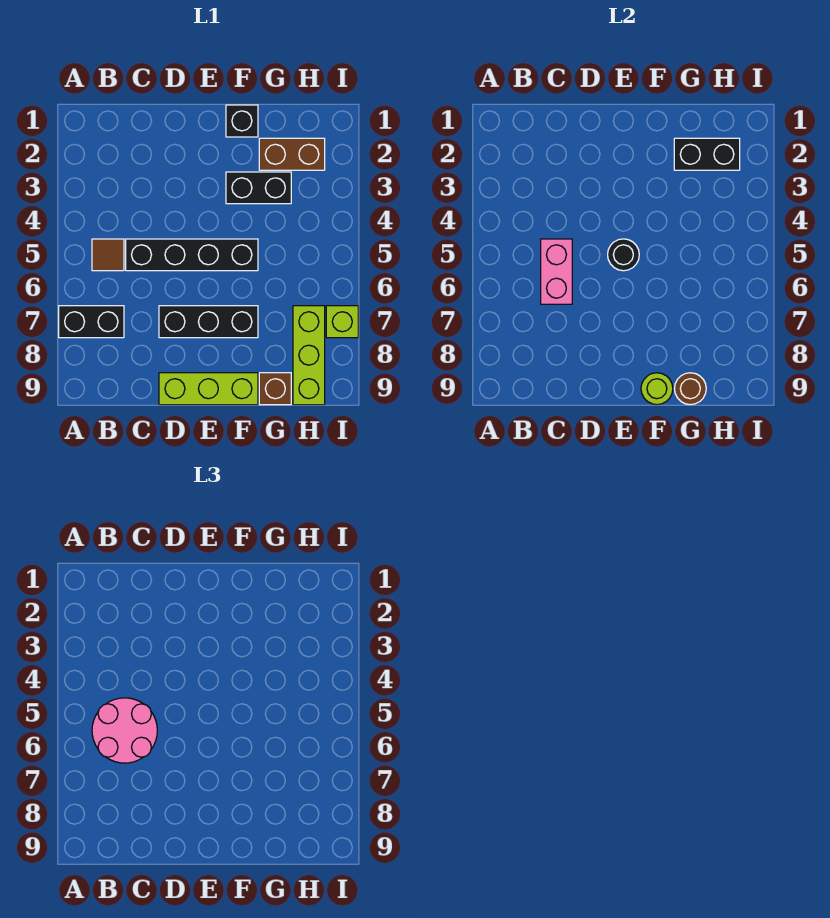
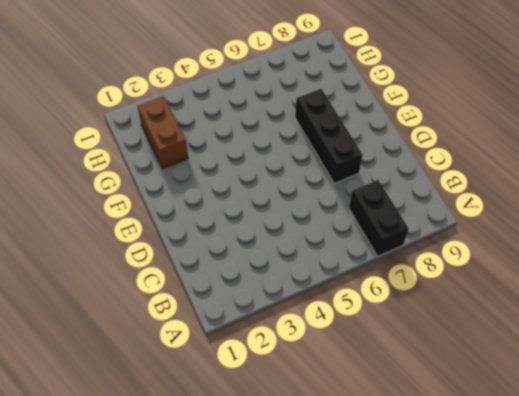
none -> brown 1x1 tile [92,239,124,271]
none -> black 1x4 brick [126,239,258,271]
none -> lime 1x3 brick [159,373,258,405]

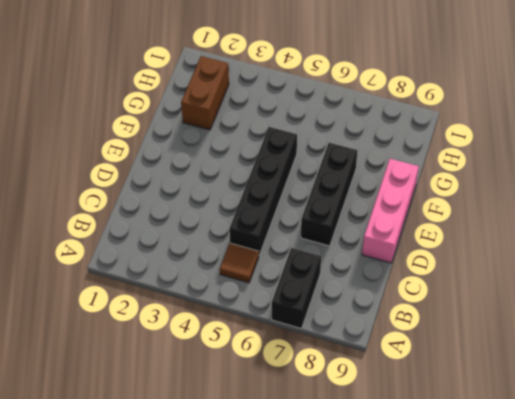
pink 1x3 brick [362,159,419,263] -> lime 1x3 brick [159,373,258,405]
none -> black 1x1 brick [226,105,258,137]
none -> black 1x2 brick [226,172,291,204]
none -> brown 1x1 brick [259,373,291,405]

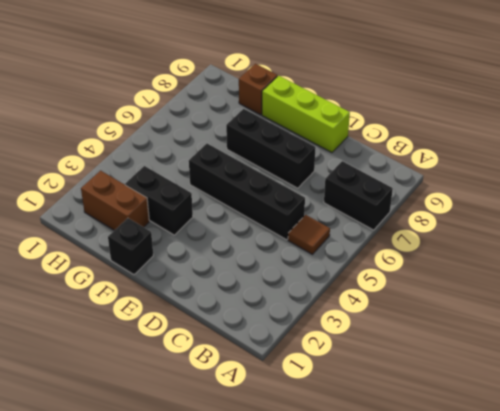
none -> lime 1x3 brick [293,306,325,405]
none -> lime 1x1 brick [326,306,358,338]
none -> pink 1x2 brick [541,239,572,304]

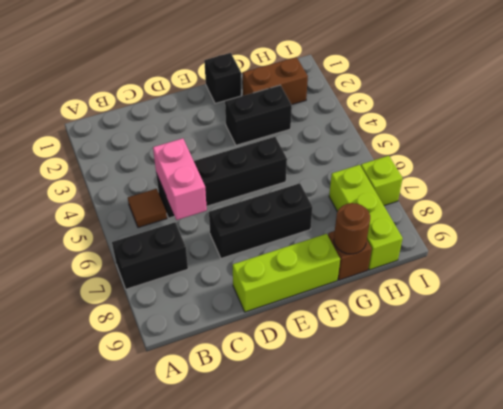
none -> black 1x1 round brick [608,239,639,271]
none -> lime 1x1 round brick [641,373,673,405]
none -> black 1x2 brick [674,138,740,170]

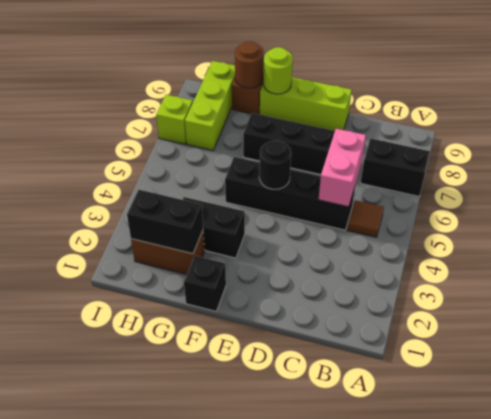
none -> pink 2x2 round brick [92,698,157,763]

